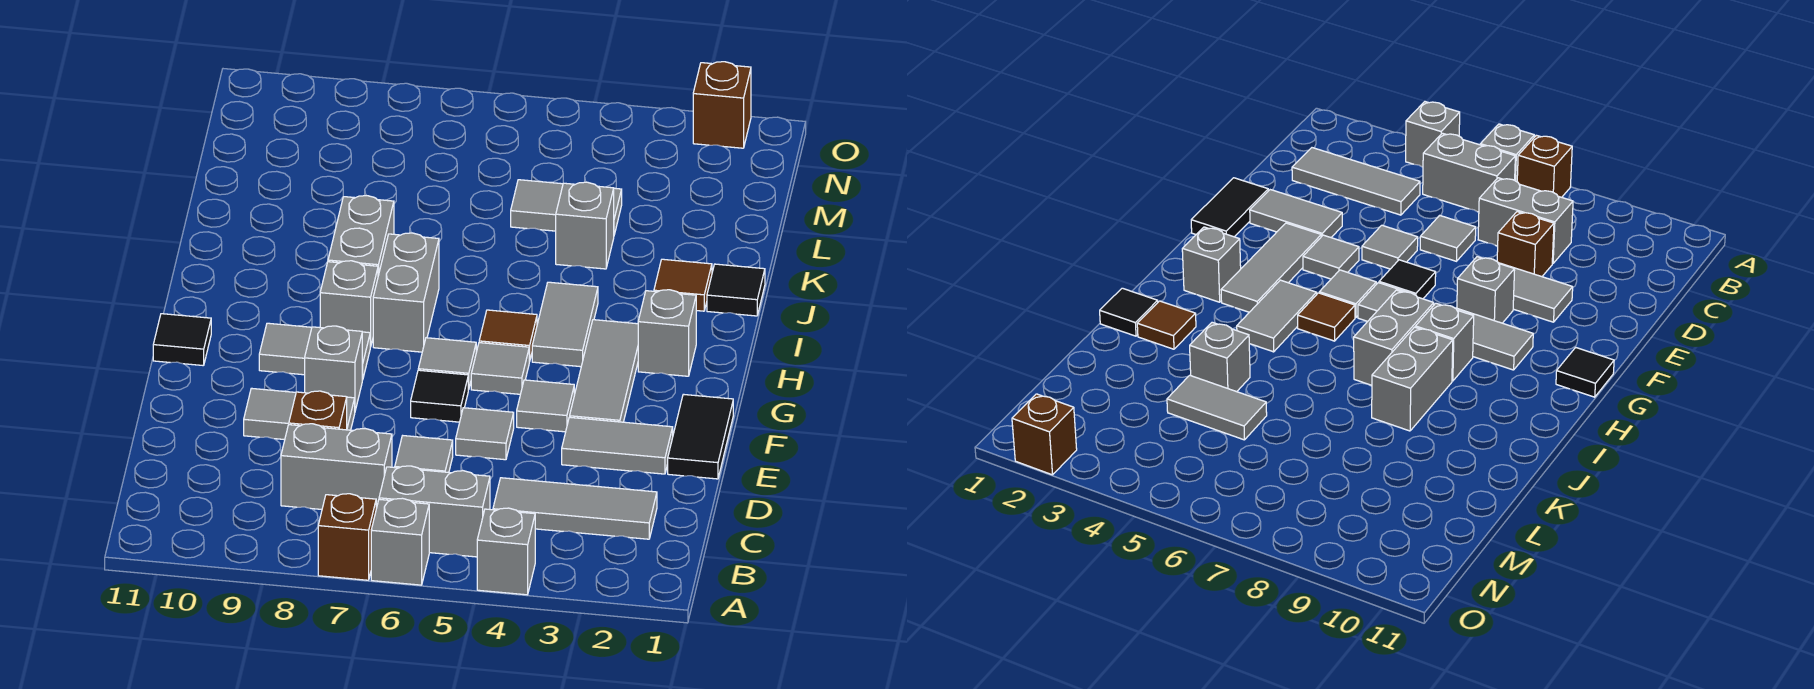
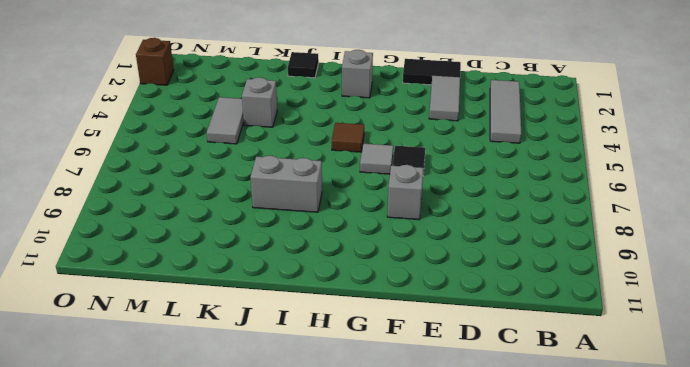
none -> grey 1x1 brick [477,508,535,595]
none -> grey 1x1 brick [371,498,429,585]
none -> brown 1x1 brick [318,494,376,580]
none -> grey 1x2 brick [379,466,490,557]

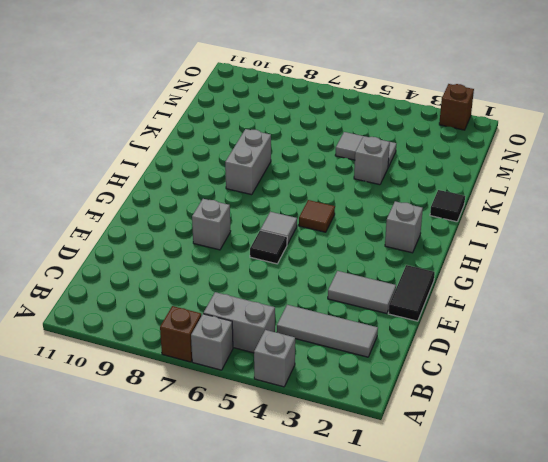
none -> grey 1x2 brick [281,424,392,509]
none -> grey 1x1 tile [395,436,453,472]
none -> brown 1x1 brick [289,391,347,430]
none -> grey 1x1 tile [456,408,514,460]

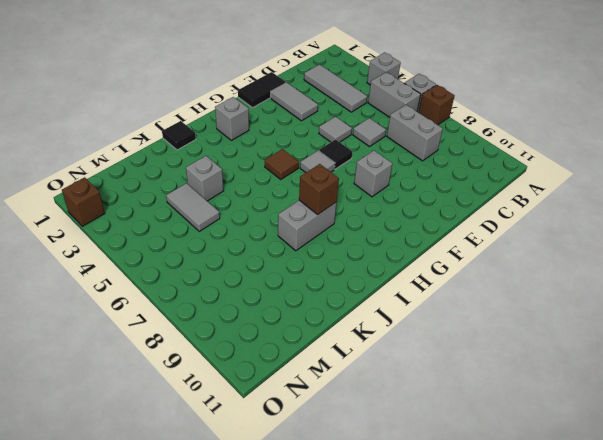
brown 1x1 brick [299,164,339,215] -> brown 1x1 brick moved to [289,391,347,430]
none -> grey 1x2 tile [244,388,355,440]
none -> grey 1x3 tile [570,320,638,422]
none -> grey 1x1 tile [517,380,574,432]
none -> grey 1x1 tile [471,343,529,394]

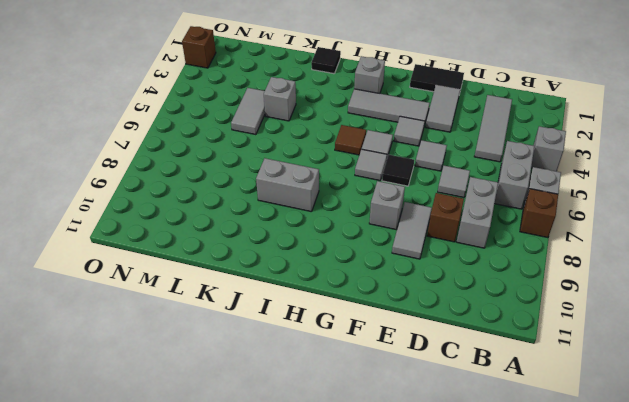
none -> grey 1x2 tile [259,323,370,380]
none -> black 1x1 tile [153,314,211,366]
none -> grey 1x2 tile [532,282,598,367]
none -> grey 1x2 brick [373,233,439,352]

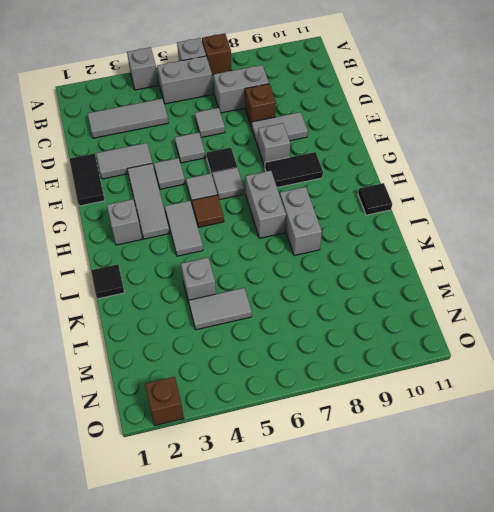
black 1x2 tile [265,152,323,187] -> grey 1x2 tile [259,323,370,380]
black 1x1 tile [358,183,392,215] -> black 1x1 tile moved to [153,314,211,366]
none -> grey 1x1 brick [320,261,378,347]
none -> brown 1x1 tile [654,259,712,311]

